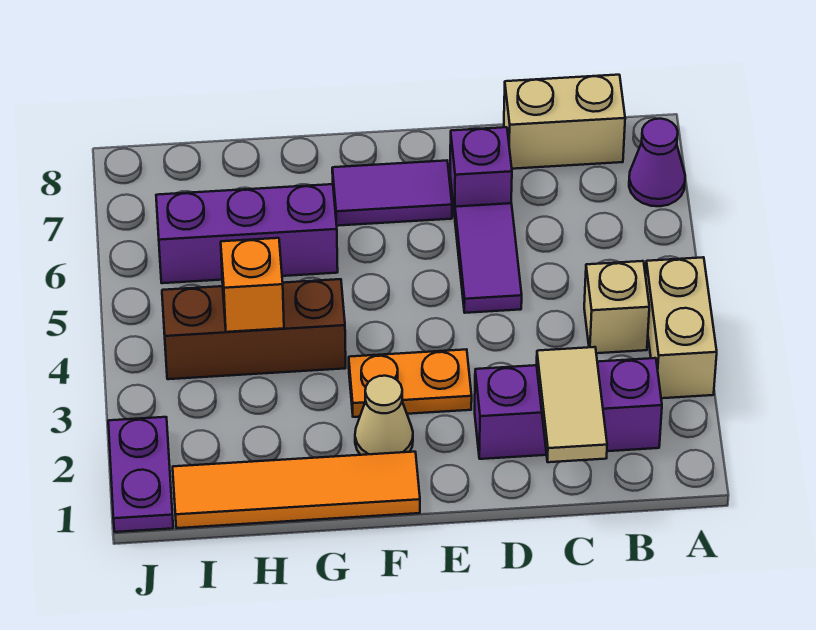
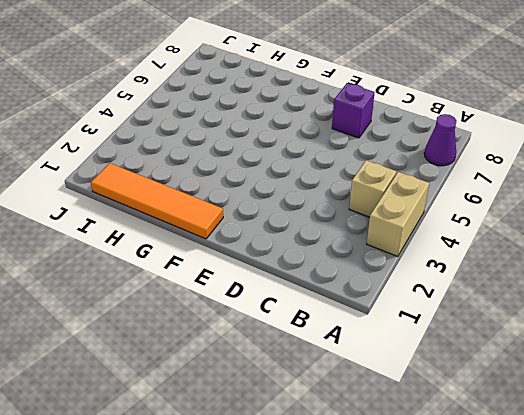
none -> purple 1x3 brick [475,358,662,459]
none -> tan 1x2 brick [504,75,625,169]
none -> purple 1x2 tile [455,203,522,313]

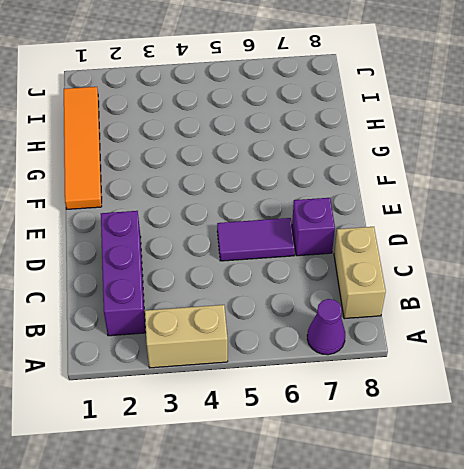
none -> tan 1x1 brick [584,261,649,353]
none -> orange 1x2 plate [349,349,472,417]
none -> purple 1x2 tile [332,161,452,226]

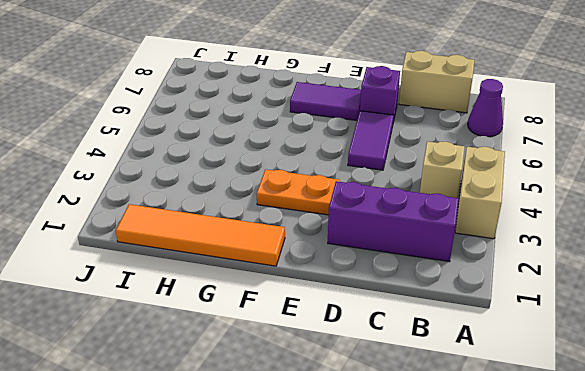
none -> tan 1x1 cone [355,376,413,455]
none -> brown 1x3 brick [162,279,346,379]
none -> purple 1x3 brick [156,184,338,283]

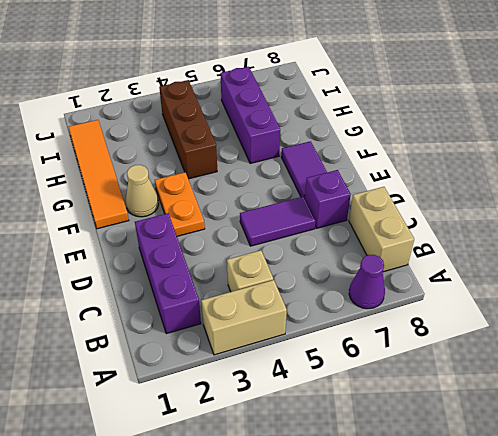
none -> purple 1x2 plate [108,417,173,532]
none -> tan 1x2 tile [537,347,607,462]
none -> orange 1x1 brick [221,238,284,332]

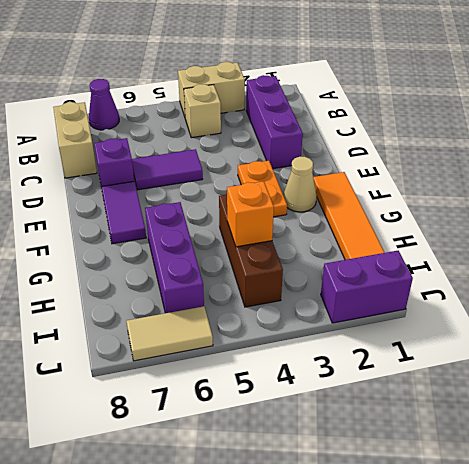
purple 1x2 brick [321,251,413,323] -> purple 1x2 plate [108,417,173,532]
tan 1x2 tile [126,306,213,361] -> tan 1x2 tile moved to [537,347,607,462]

